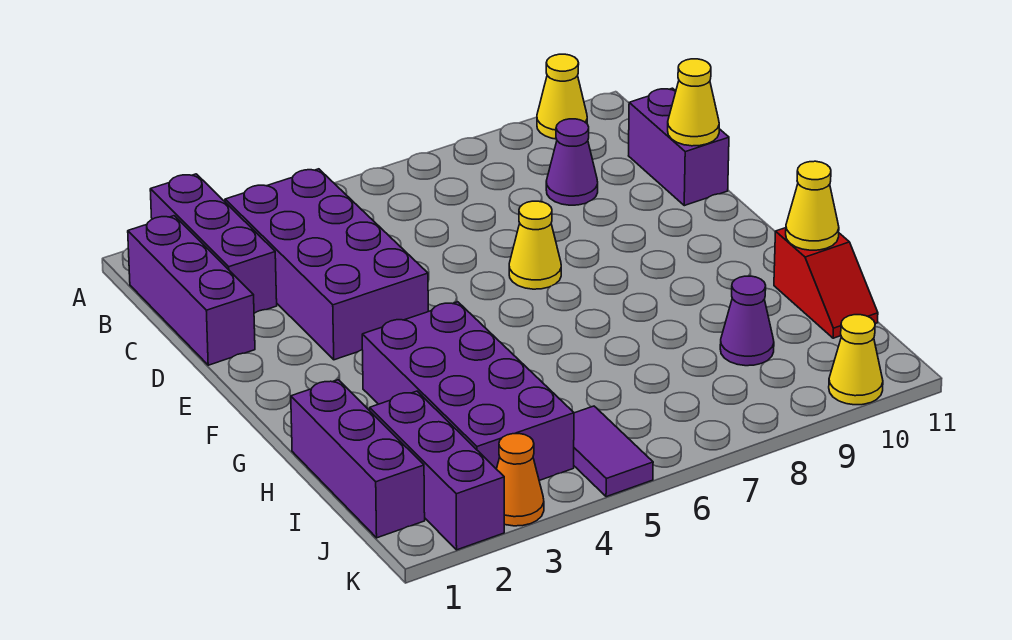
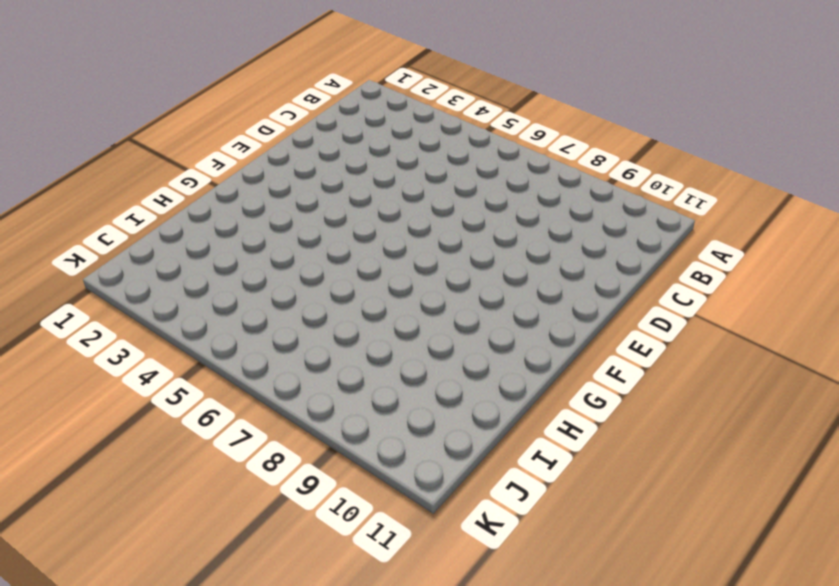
none -> purple 1x3 brick [150,174,277,313]
none -> yellow 1x1 cone [537,54,587,139]
none -> purple 1x3 brick [128,216,255,365]

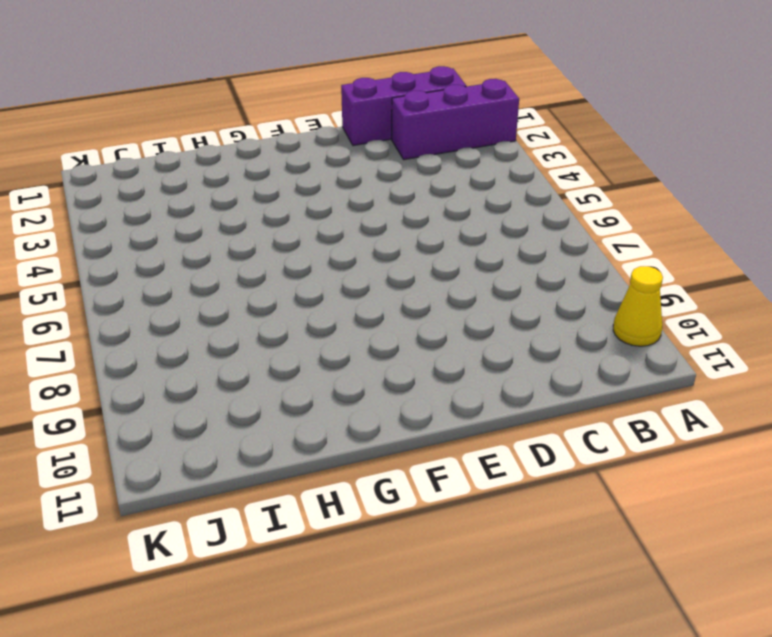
none -> purple 2x4 brick [225,169,428,360]
none -> purple 1x1 cone [546,119,598,205]
none -> purple 1x2 brick [629,88,729,206]

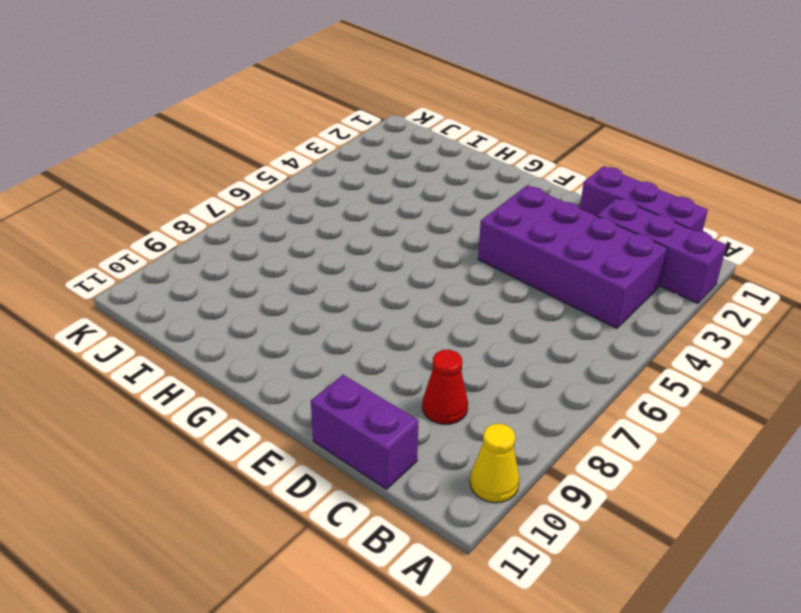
red 1x1 cone [422,350,468,424] -> purple 1x1 cone [546,119,598,205]
none -> yellow 1x1 cone [509,201,561,289]
none -> purple 2x4 brick [362,302,574,480]
none -> purple 1x3 brick [291,380,425,538]

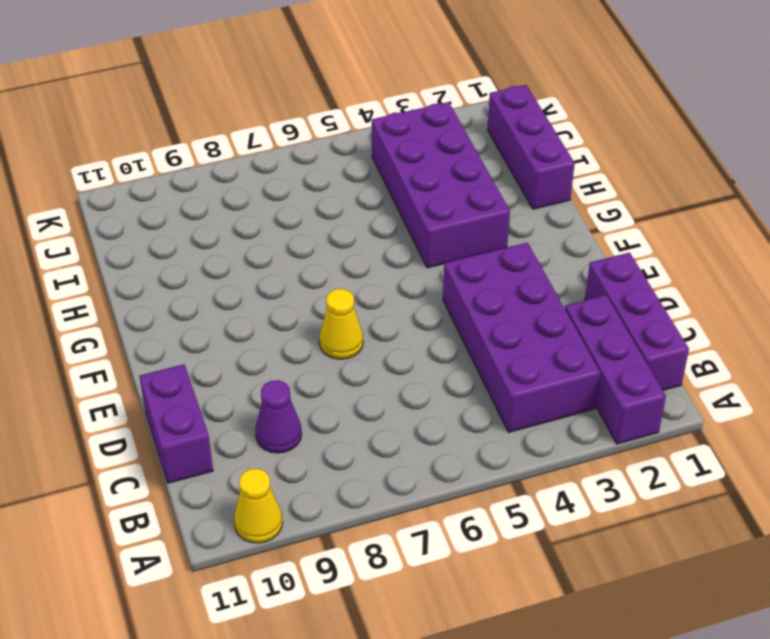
none -> red 1x2 slope [774,228,878,338]
none -> purple 1x3 brick [370,391,504,550]
none -> purple 1x1 cone [720,276,774,366]

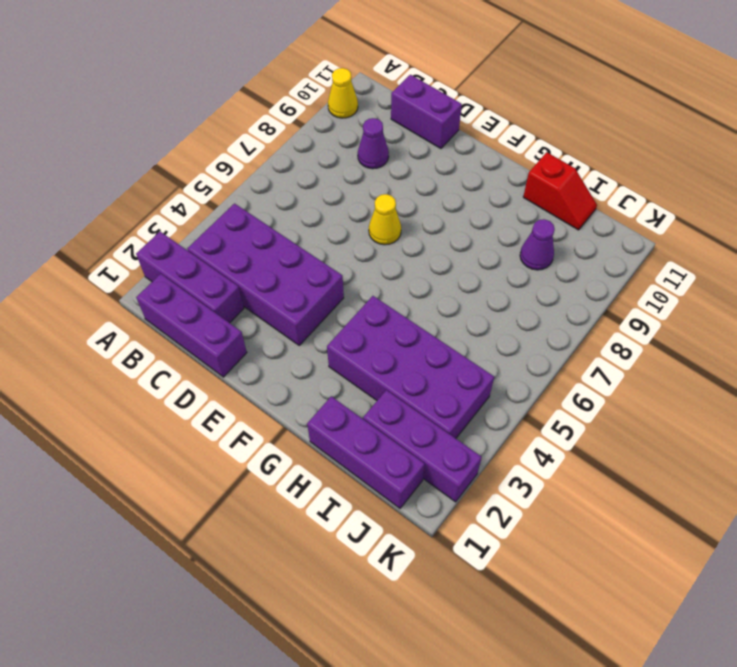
none -> purple 1x2 tile [574,406,653,497]
none -> orange 1x1 cone [497,434,544,526]
none -> yellow 1x1 cone [829,315,883,405]

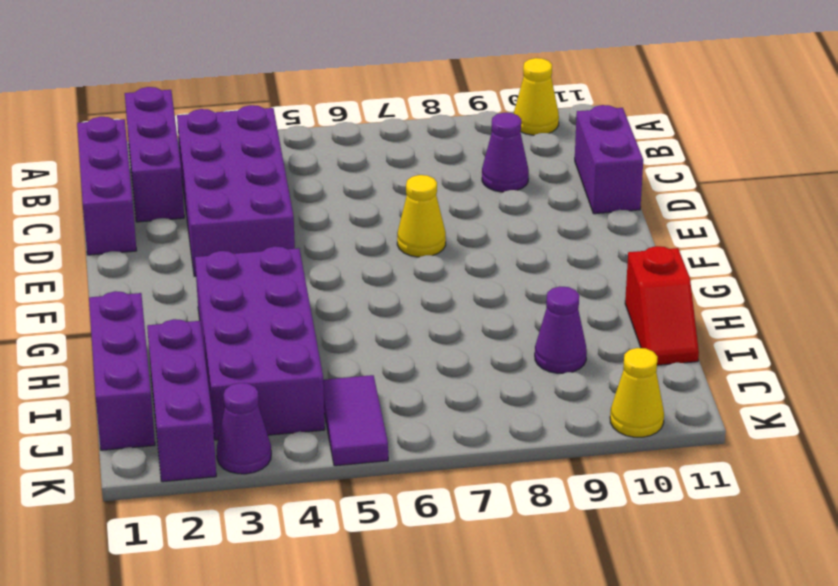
purple 1x1 cone [216,383,271,474] -> orange 1x1 cone [497,434,544,526]
none -> yellow 1x1 cone [668,59,719,146]
none -> yellow 1x1 cone [786,161,839,250]

